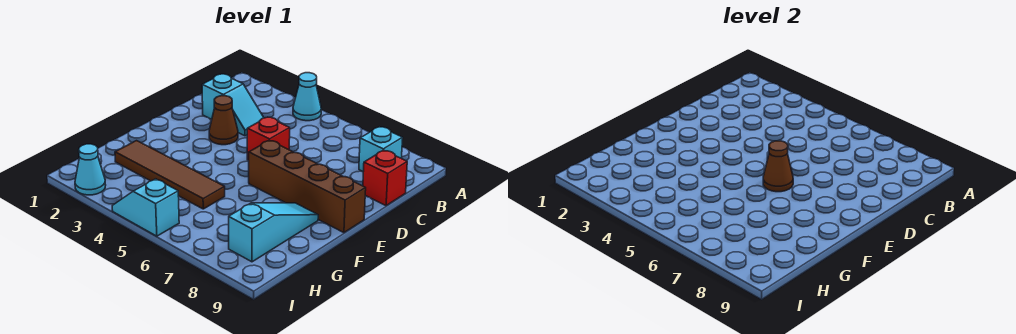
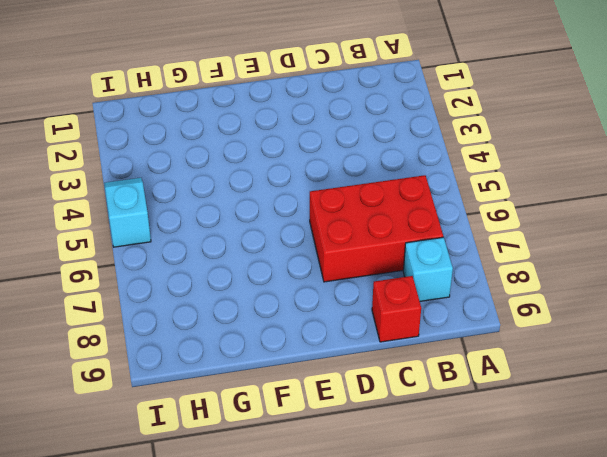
red 2x3 brick [310,175,443,282] -> none
none -> cyan 1x1 cone [293,73,321,121]
none -> cyan 1x2 slope [202,74,264,136]
none -> brown 1x1 cone [209,96,238,145]

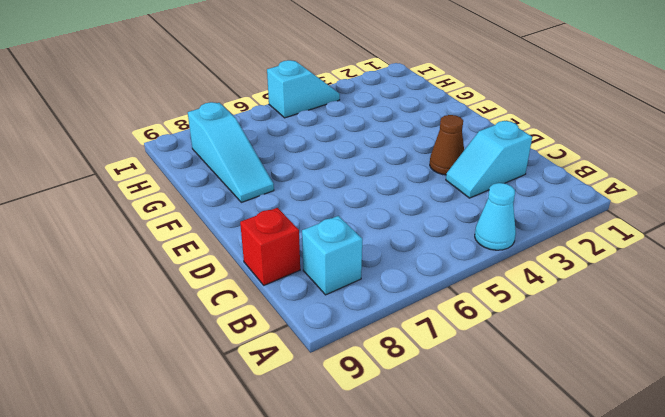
none -> red 1x1 brick [247,117,290,160]
none -> brown 1x4 brick [249,140,366,233]
none -> brown 1x4 tile [115,141,225,209]

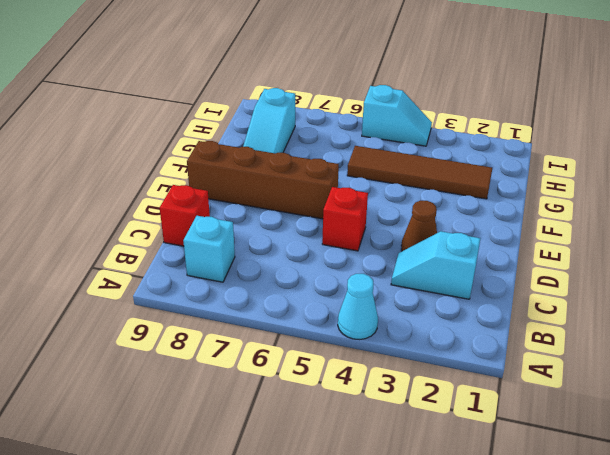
none -> cyan 1x1 cone [75,144,106,195]
none -> brown 1x1 cone [763,141,793,192]

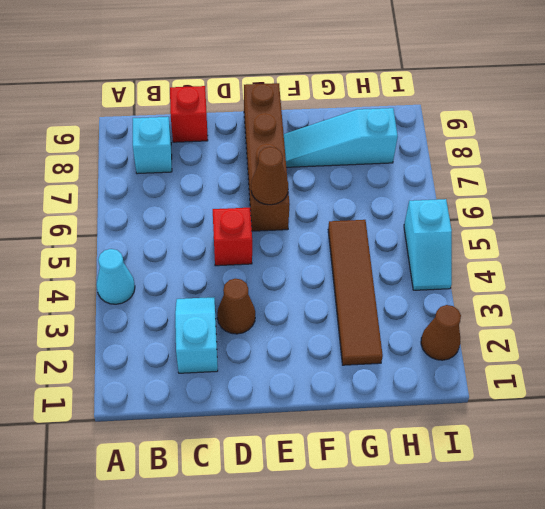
brown 1x1 cone [421,305,461,360] -> cyan 1x1 cone [75,144,106,195]

